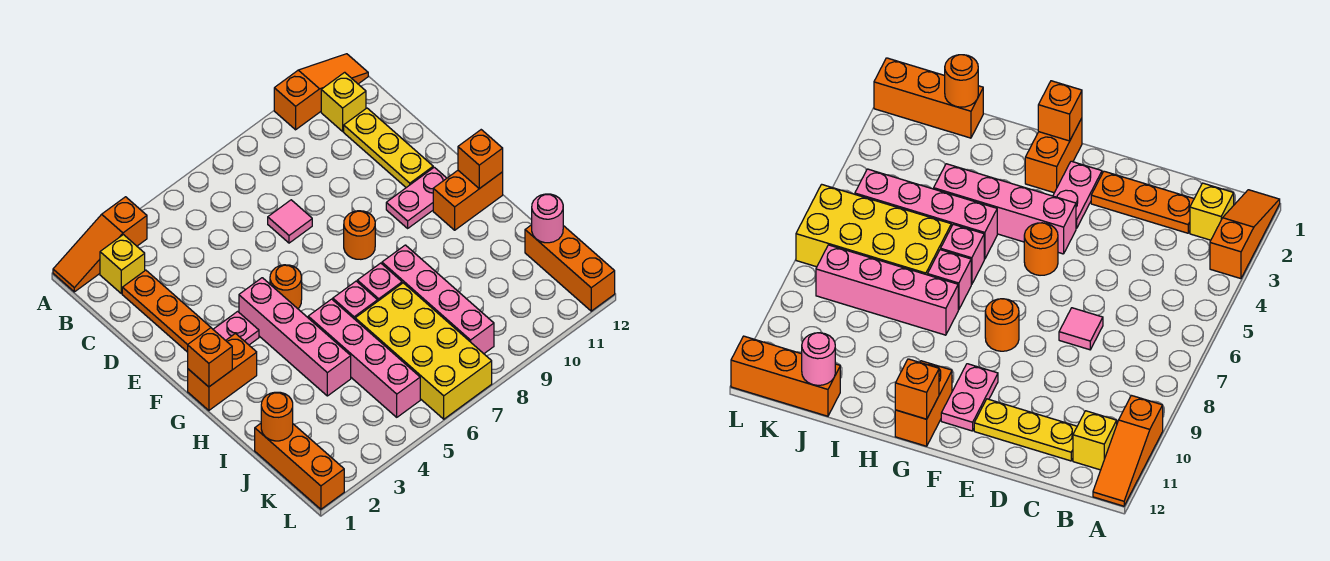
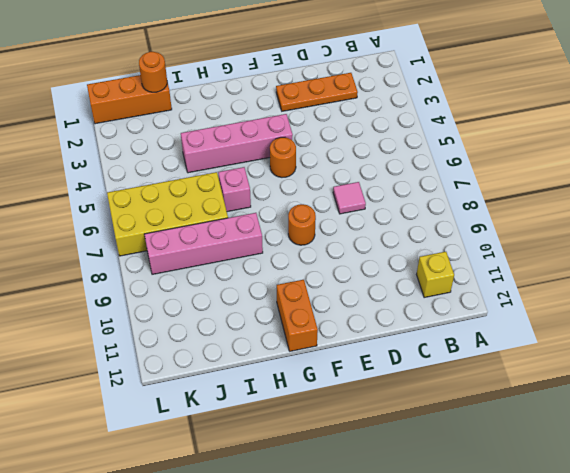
none -> orange 1x3 slope [53,197,147,292]
none -> orange 1x3 slope [274,54,368,130]
none -> yellow 1x1 brick [100,235,145,294]

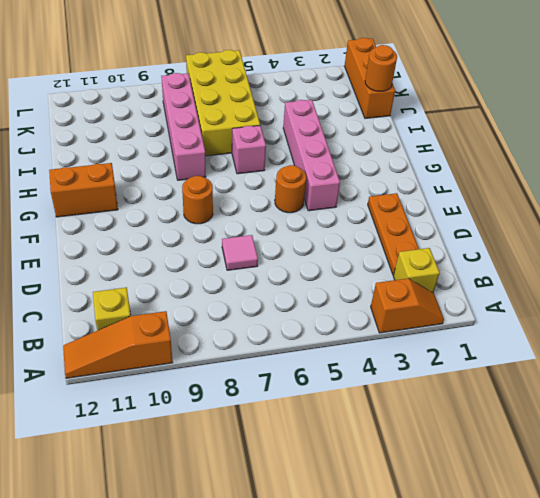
orange 1x2 slope [371,278,444,333] -> orange 1x3 slope [53,197,147,292]
none -> yellow 1x3 plate [344,108,433,188]
none -> pink 1x2 plate [213,311,259,345]
none -> pink 1x2 plate [386,167,447,228]

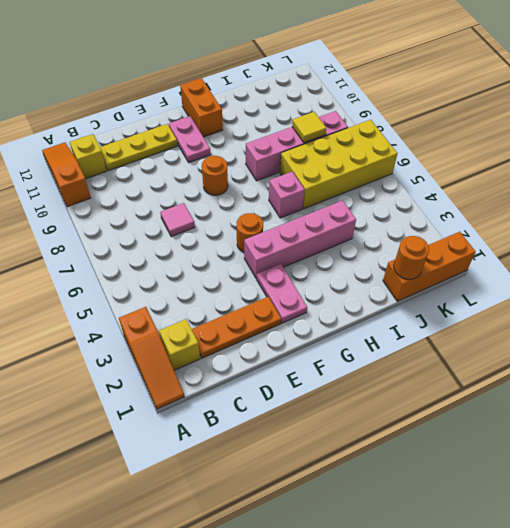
yellow 1x1 tile [292,112,326,143] -> none
none -> orange 1x2 brick [188,334,257,410]
none -> pink 1x4 brick [308,299,420,417]
none -> pink 1x1 brick [357,263,402,301]

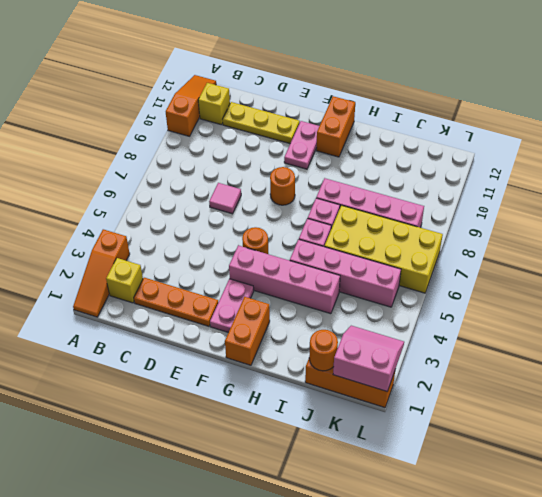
pink 2x2 slope [333,326,404,391] -> none
none -> orange 1x3 brick [525,225,615,311]
none -> orange 1x1 brick [188,328,232,387]
none -> orange 1x1 brick [458,130,503,189]

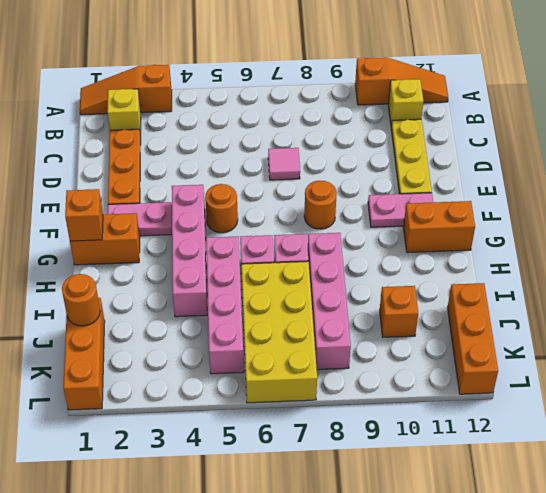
orange 1x1 brick [380,286,418,337] -> orange 1x1 brick moved to [458,130,503,189]
none -> pink 1x1 round brick [532,194,563,243]

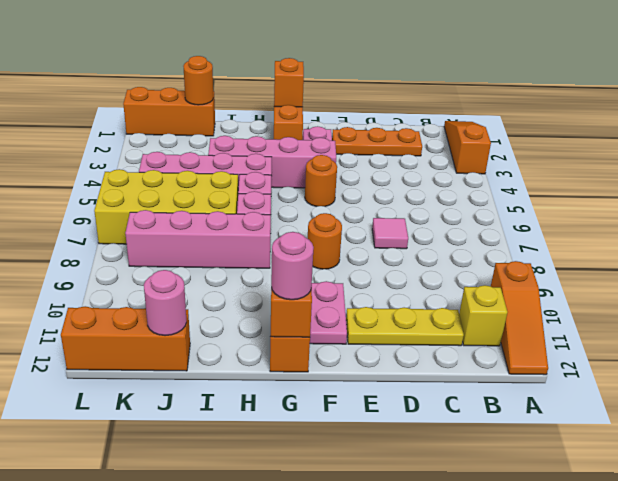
pink 1x1 round brick [271,232,314,300] -> none
none -> yellow 1x1 brick [100,235,145,294]

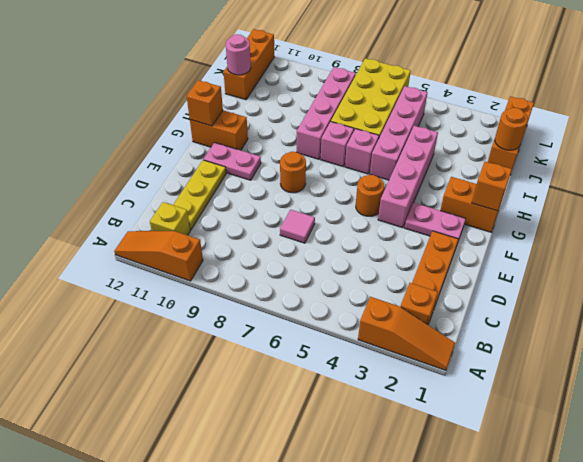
orange 1x1 brick [400,283,438,325] -> yellow 1x1 brick [100,235,145,294]

